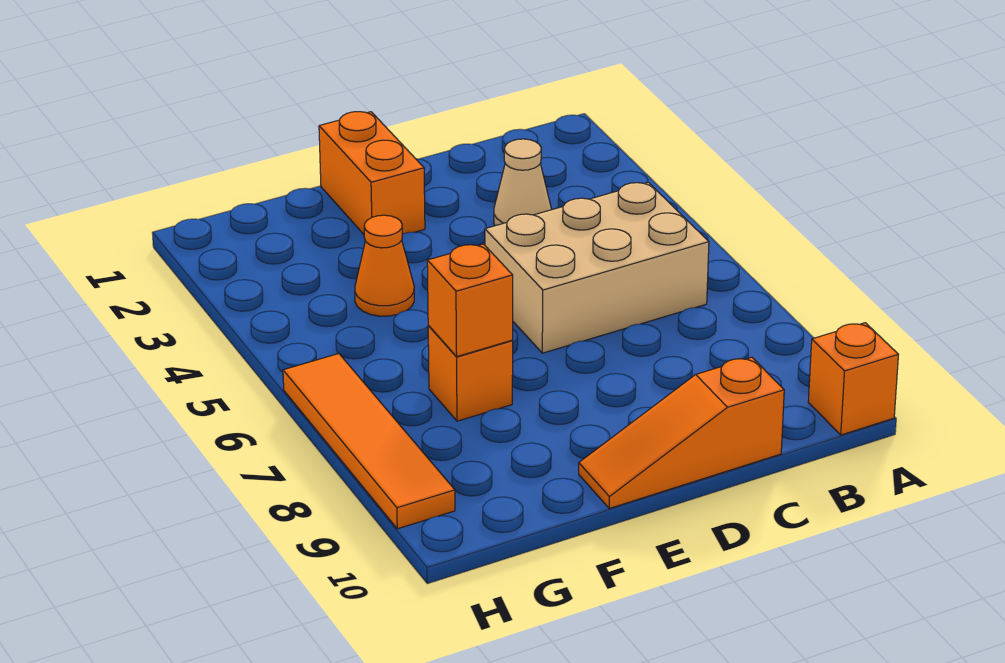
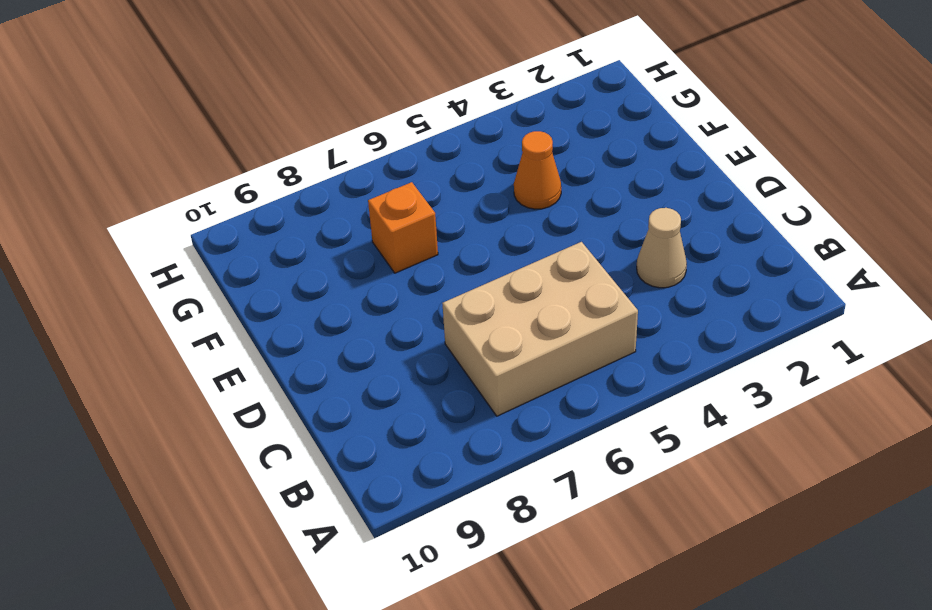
tan 2x3 brick [442,242,638,416] -> tan 2x3 brick turned to [485,182,709,353]
none -> orange 1x1 brick [808,323,899,435]
none -> orange 1x3 slope [579,357,784,508]

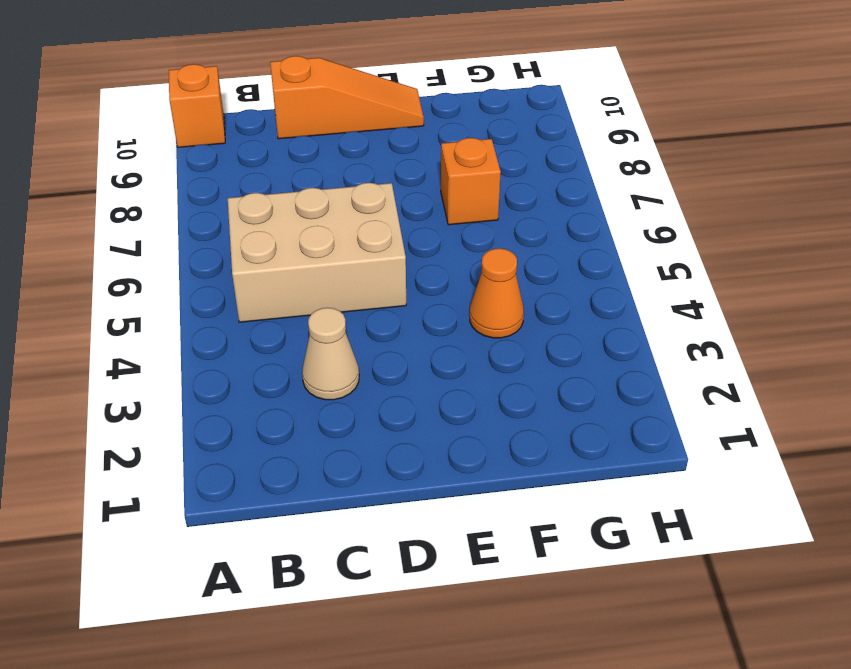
none -> orange 1x2 brick [319,112,425,234]
none -> orange 1x4 tile [283,354,455,529]

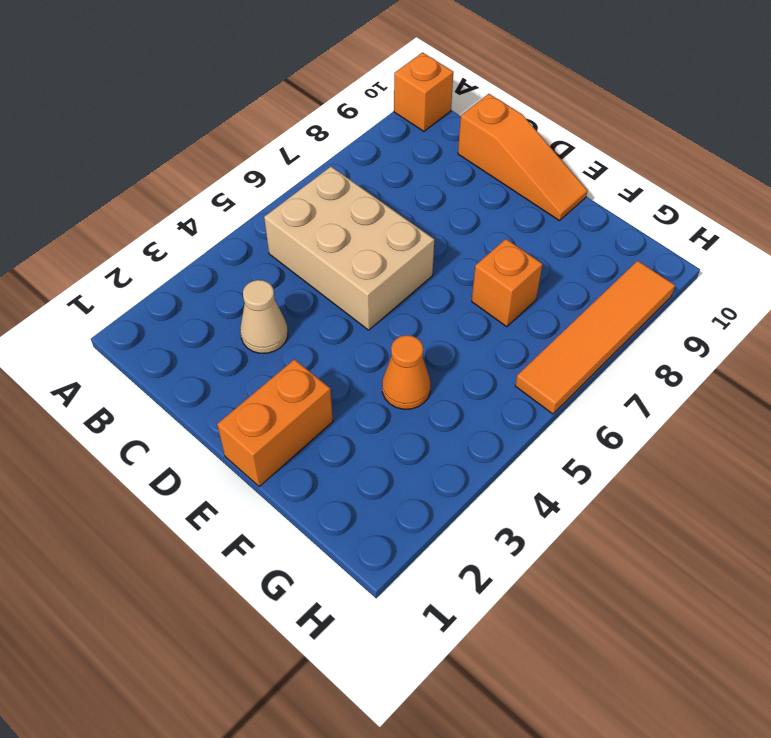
none -> orange 1x1 brick [427,244,513,356]

